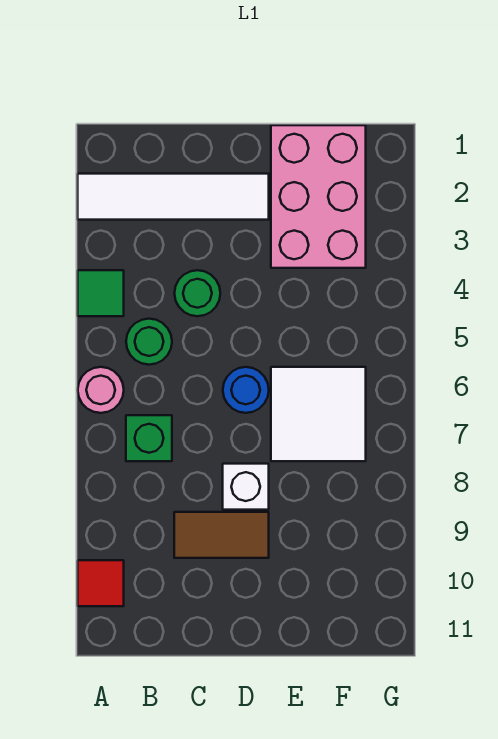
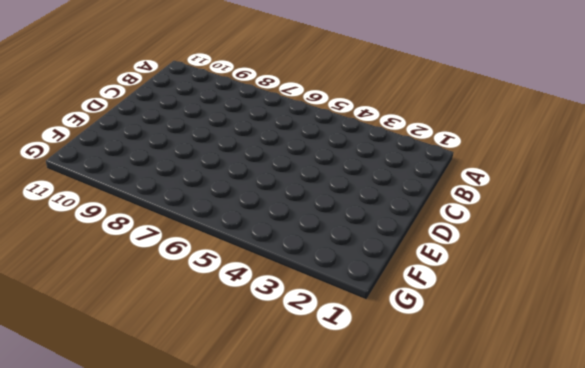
none -> white 1x4 tile [78,174,269,220]
none -> green 1x1 tile [78,270,124,316]
none -> pink 1x1 round brick [78,367,124,413]

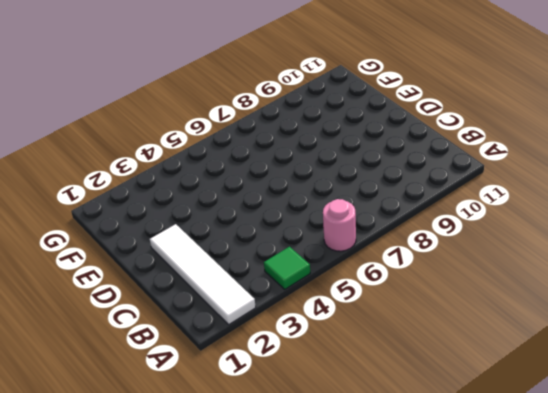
none -> red 1x1 tile [78,560,124,606]
none -> green 1x1 round brick [126,319,172,365]
none -> green 1x1 brick [126,415,172,461]

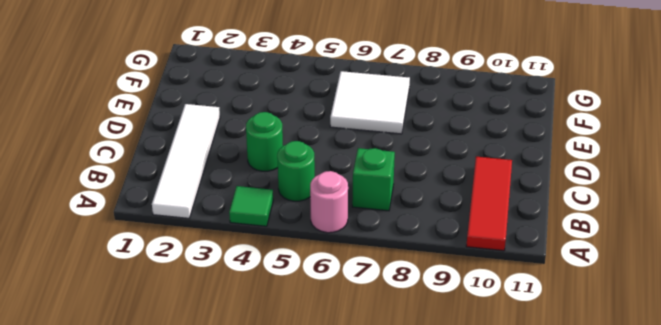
red 1x3 tile [466,157,512,251] -> red 1x1 tile [78,560,124,606]
none -> brown 1x2 tile [174,512,269,558]
none -> blue 1x1 round brick [223,367,269,413]
none -> white 1x1 brick [223,464,269,510]

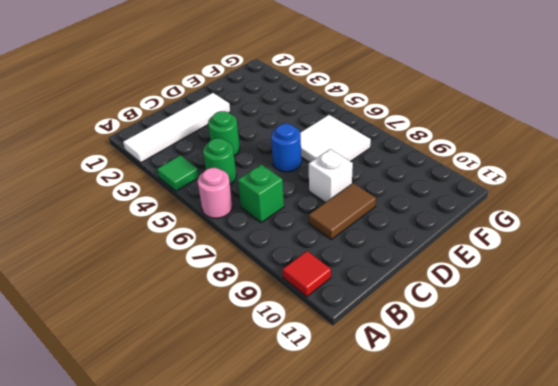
none -> pink 2x3 brick [271,125,366,268]

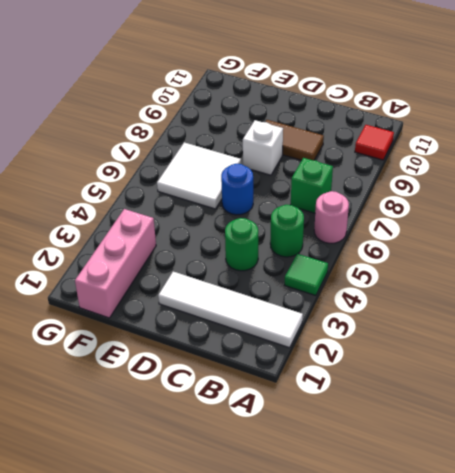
pink 1x3 brick [75,209,156,318] -> pink 2x3 brick [271,125,366,268]

